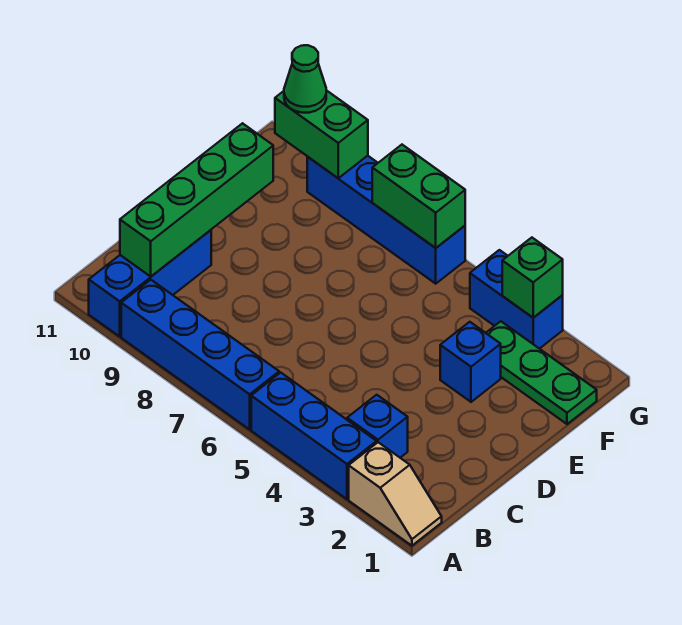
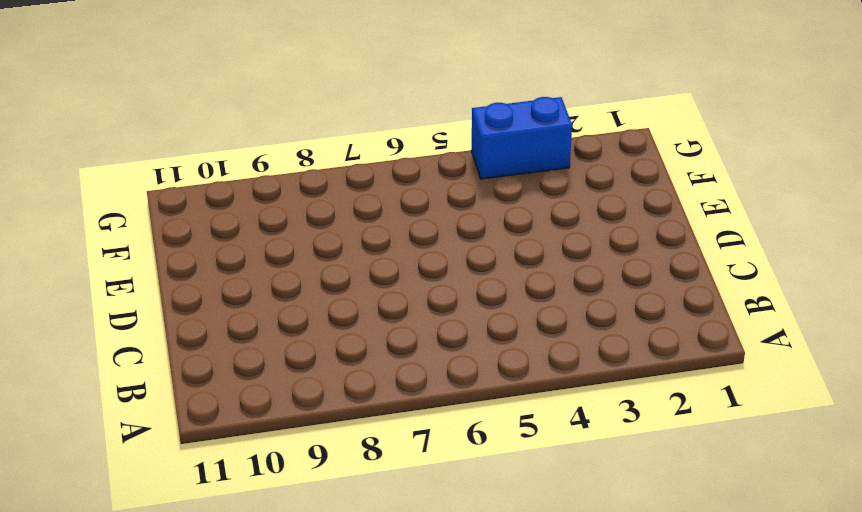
none -> tan 1x2 slope [349,442,442,546]
none -> blue 1x3 brick [251,373,377,499]
none -> blue 1x4 brick [121,280,279,429]

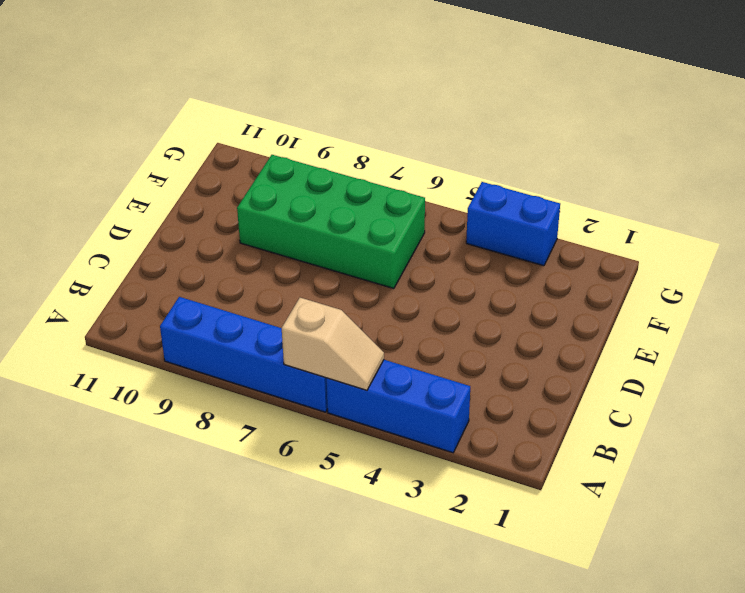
tan 1x2 slope [282,298,384,390] -> tan 1x2 slope moved to [349,442,442,546]
green 2x4 brick [237,155,425,289] -> none
none -> blue 1x3 brick [89,230,211,336]
none -> blue 1x1 brick [347,395,408,458]
none -> blue 1x1 brick [440,322,501,402]

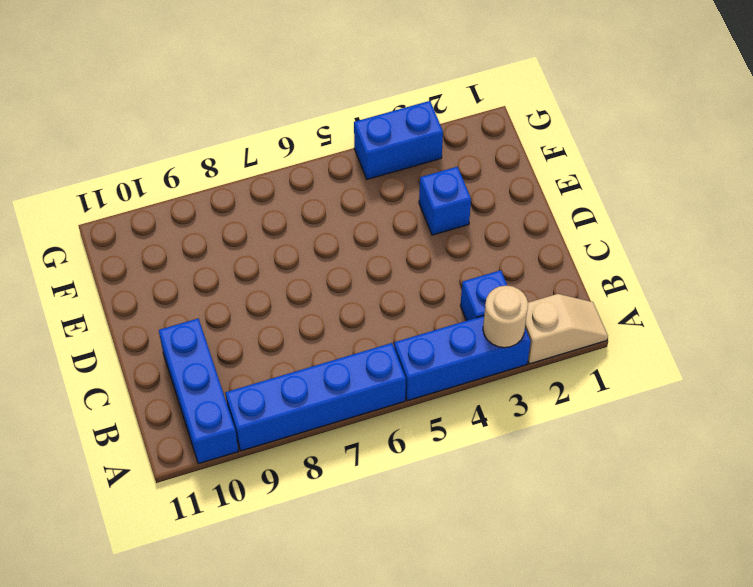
tan 1x1 round brick [483,286,528,348] -> none
none -> green 1x3 plate [486,321,597,424]
none -> blue 1x4 brick [307,156,465,284]
none -> green 1x4 brick [120,123,273,276]

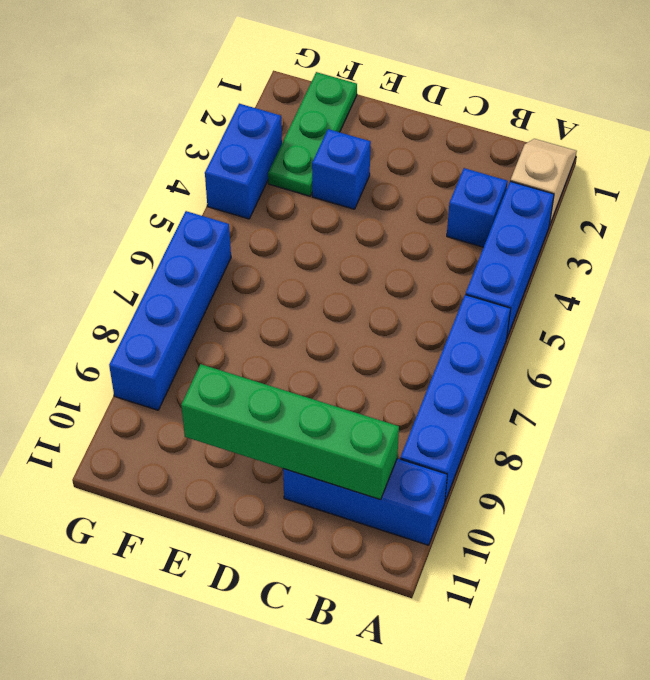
none -> green 1x1 brick [502,238,563,318]
none -> green 1x2 brick [372,145,465,248]
none -> green 1x2 brick [275,90,368,178]

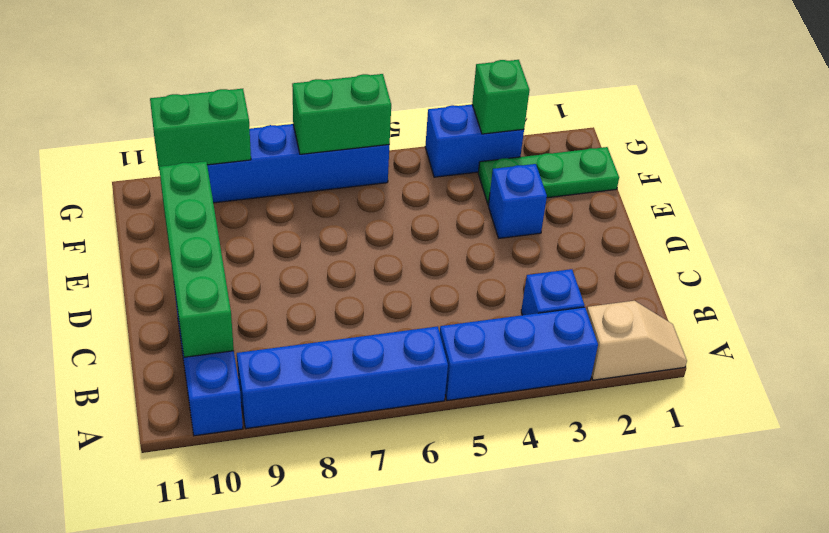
none -> green 1x1 cone [284,45,326,113]

